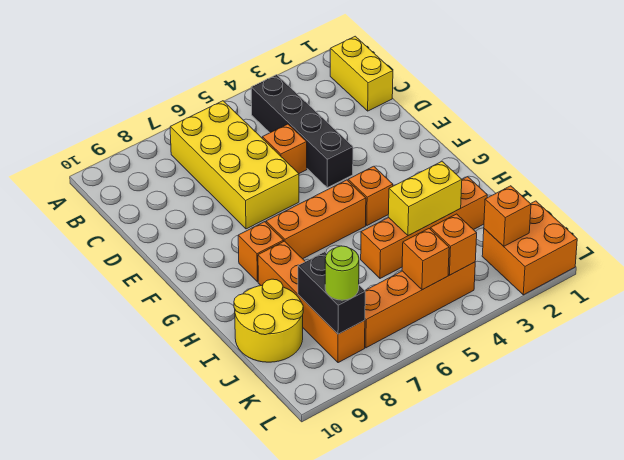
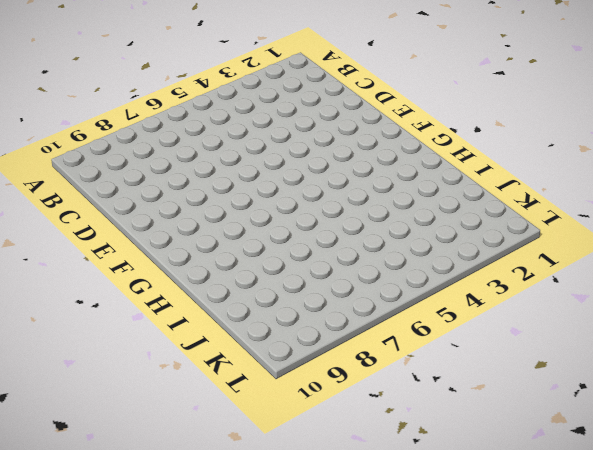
none -> yellow 1x2 brick [330,36,393,111]
none -> black 1x4 brick [251,75,353,188]
none -> yellow 2x4 brick [170,101,299,229]

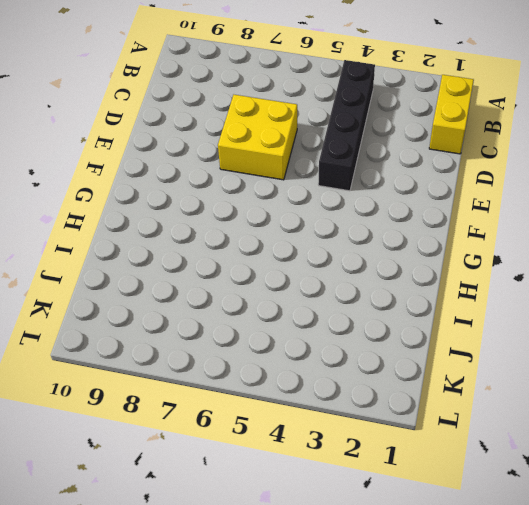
yellow 2x2 brick [218,95,297,180] -> yellow 2x4 brick [170,101,299,229]
none -> orange 1x1 brick [262,124,307,173]
none -> orange 1x1 brick [348,166,393,225]
none -> orange 1x3 brick [266,180,366,259]

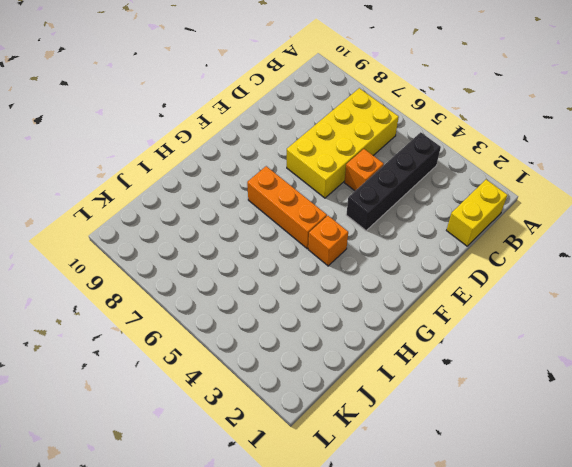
none -> orange 1x1 brick [238,222,284,282]
none -> orange 1x4 brick [258,241,365,363]
none -> orange 1x4 brick [361,177,487,278]

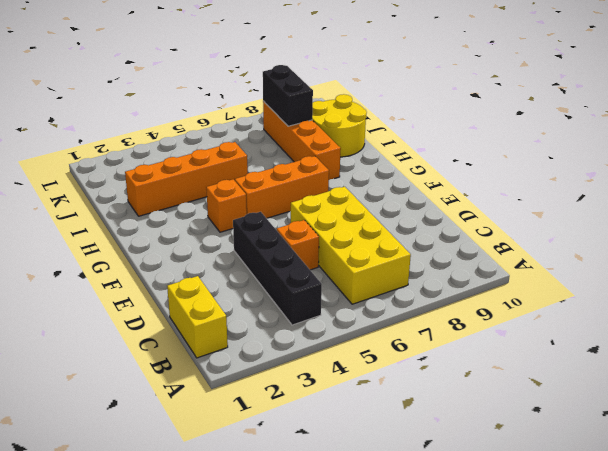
none -> orange 1x1 brick [238,222,284,282]
none -> orange 2x2 brick [482,201,577,295]
none -> orange 1x4 brick [365,262,475,348]

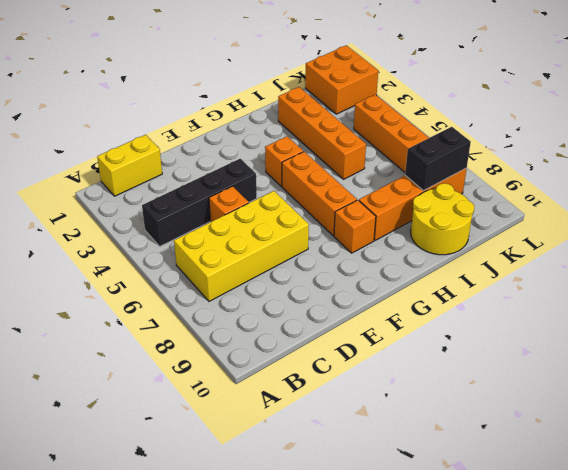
none -> yellow 1x2 brick [388,162,462,236]
none -> orange 1x1 brick [484,186,531,246]
none -> orange 1x1 brick [430,214,477,275]

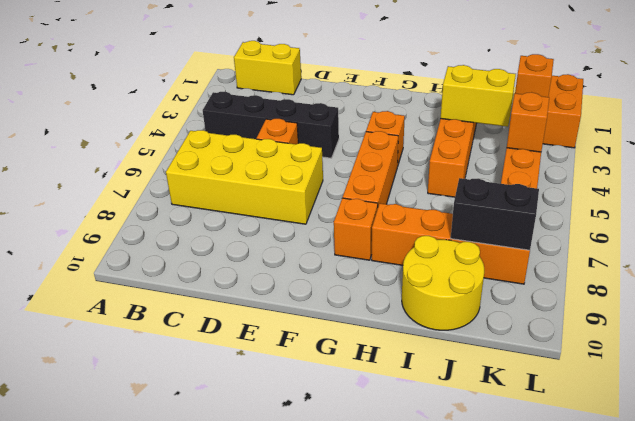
yellow 1x2 brick [441,65,516,127] -> yellow 1x2 brick turned to [388,162,462,236]
none -> orange 1x1 brick [402,229,449,290]
none -> lime 1x1 round brick [325,246,359,300]

